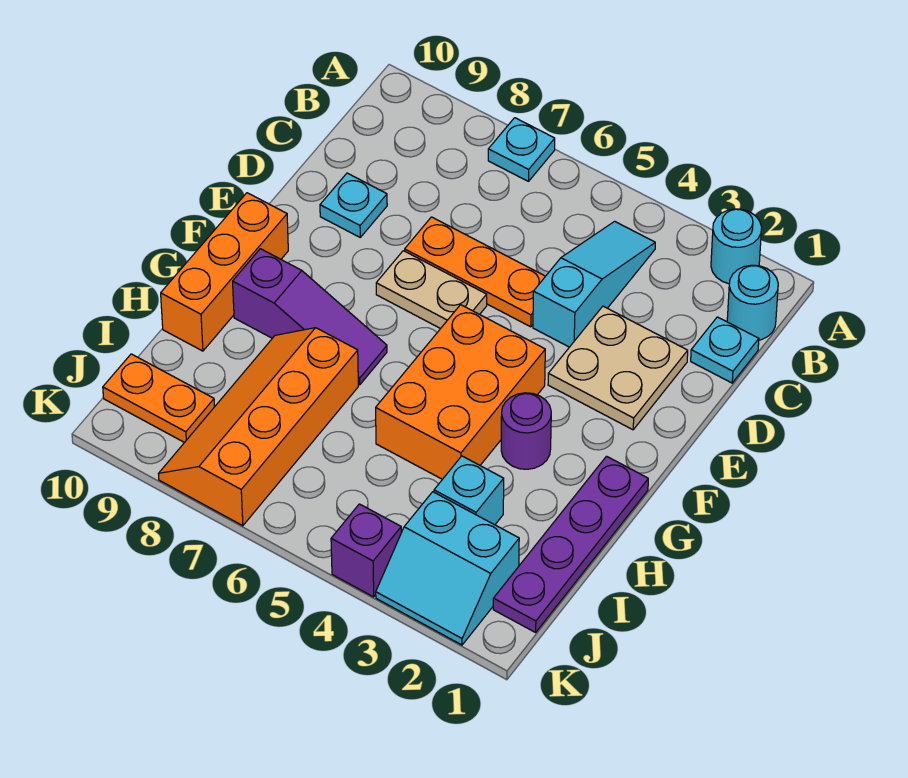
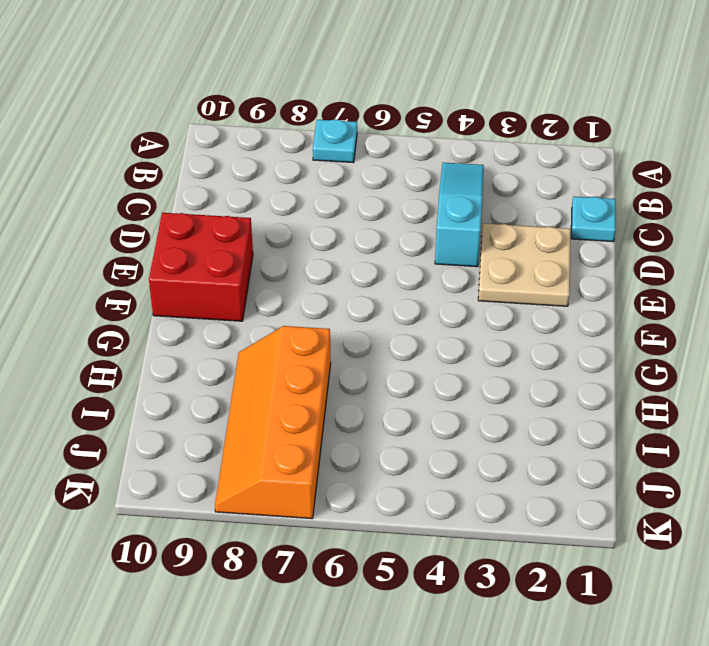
red 2x2 brick [149,213,253,321] -> orange 1x3 brick [161,193,288,351]
none -> cyan 1x1 round brick [711,209,762,284]
none -> cyan 1x1 round brick [727,265,778,340]
none -> orange 1x3 plate [405,217,545,327]

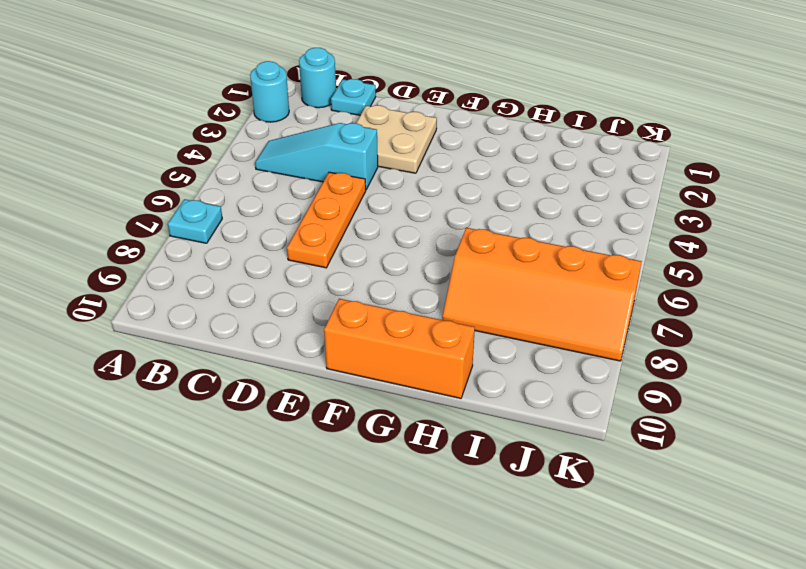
none -> cyan 1x1 plate [320,173,387,237]
none -> tan 1x2 plate [376,251,487,329]
none -> orange 2x3 brick [376,305,545,479]

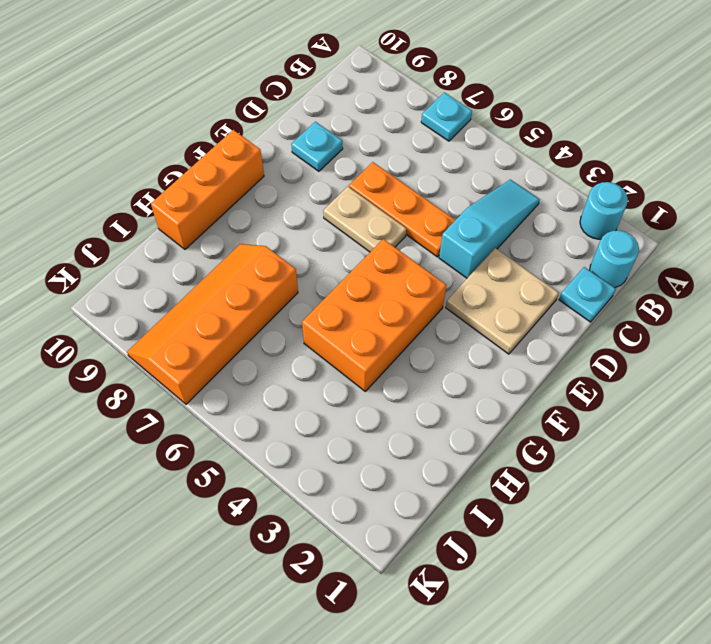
none -> purple 1x4 plate [493,456,648,632]
none -> purple 1x1 round brick [501,393,551,469]
none -> purple 1x3 slope [233,249,387,385]

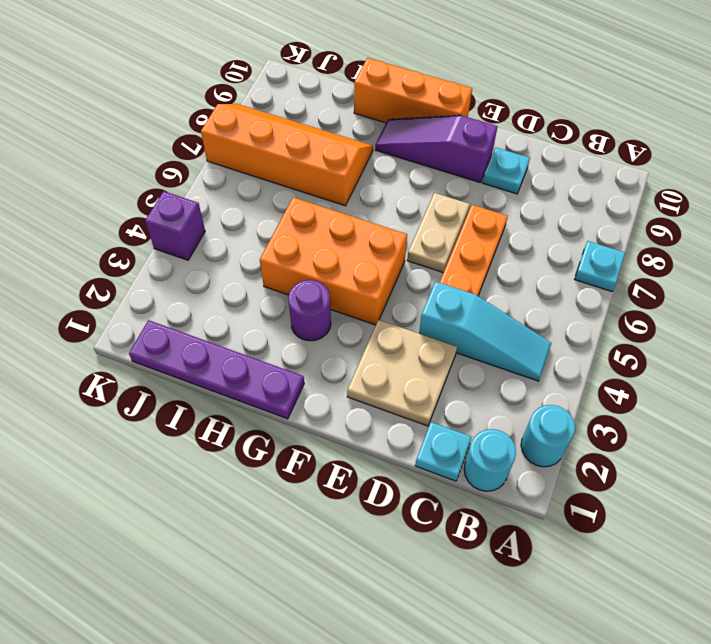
purple 1x3 slope [375,115,498,183] -> purple 1x3 slope turned to [233,249,387,385]
none -> cyan 1x1 brick [434,456,504,525]
none -> cyan 2x2 slope [376,492,519,645]
none -> orange 1x2 plate [103,354,215,443]

